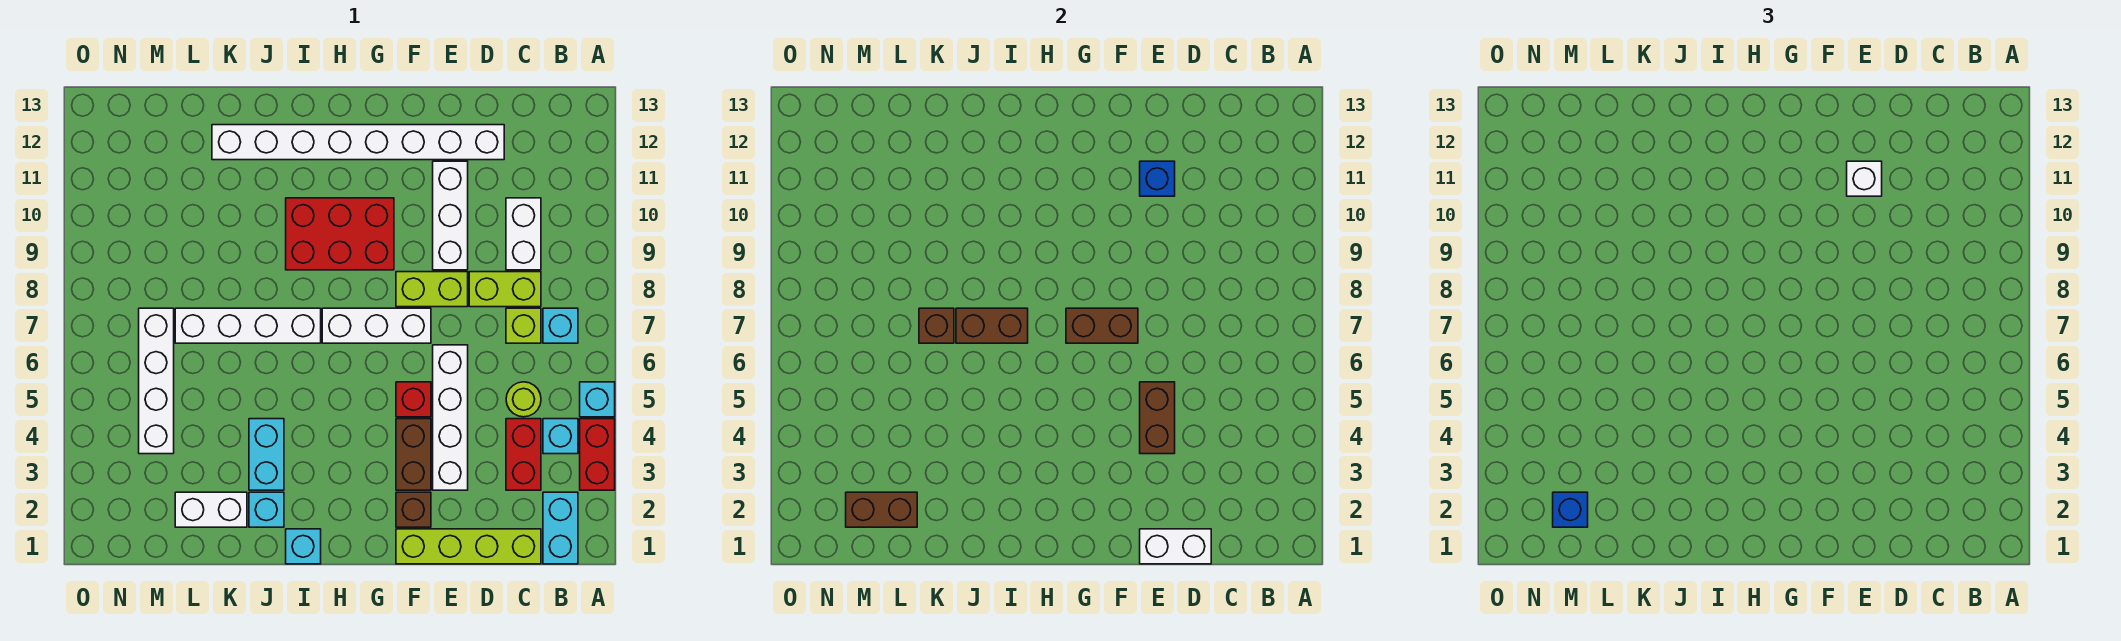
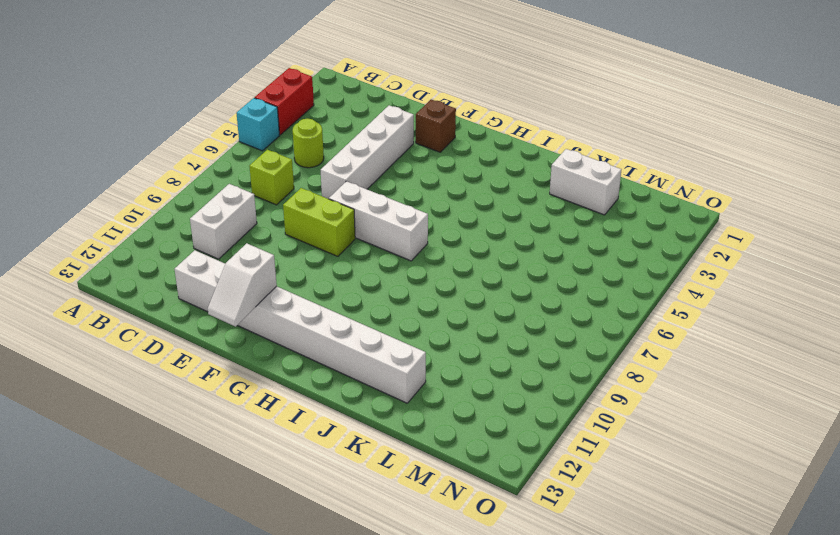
white 1x2 slope [208,243,277,327] -> none
none -> cyan 1x2 brick [543,492,578,564]
none -> cyan 1x1 brick [543,419,578,454]
none -> cyan 1x1 brick [543,308,578,343]
none -> lime 1x4 brick [396,529,541,564]

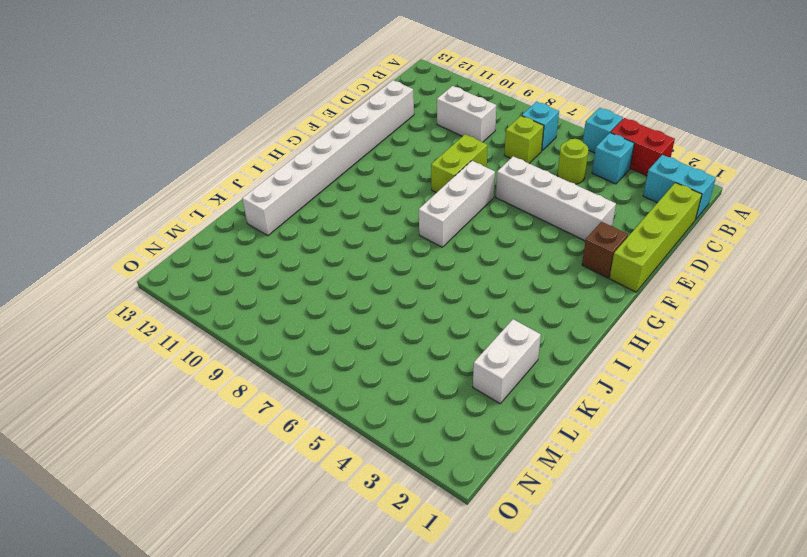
none -> red 1x2 brick [506,419,541,490]
none -> lime 1x2 brick [469,272,541,307]
none -> white 1x3 brick [433,161,468,270]
none -> brown 1x2 brick [396,419,431,490]

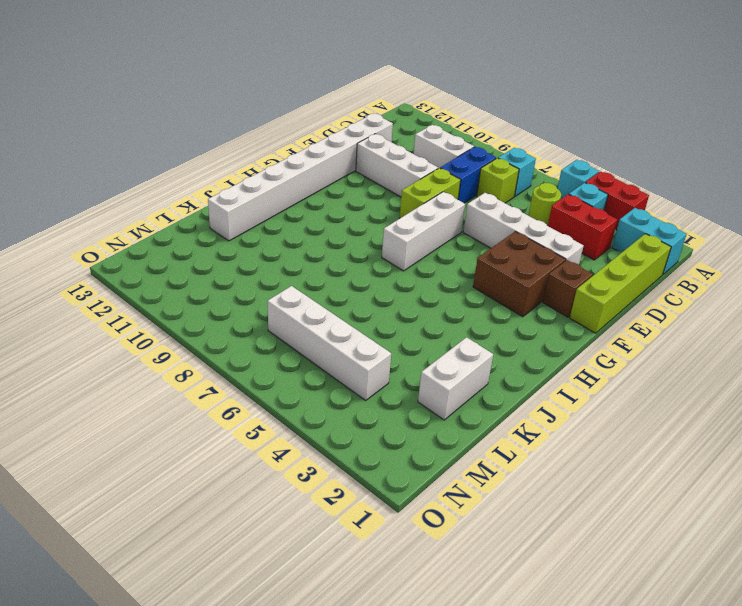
blue 1x2 brick [440,147,496,203] -> lime 1x2 brick [469,272,541,307]
brown 2x2 brick [473,231,566,317] -> brown 1x2 brick [396,419,431,490]
none -> red 1x1 brick [396,382,431,417]
none -> red 2x3 brick [286,198,394,270]
none -> cyan 1x1 brick [286,529,321,564]
none -> white 1x4 brick [175,308,321,343]

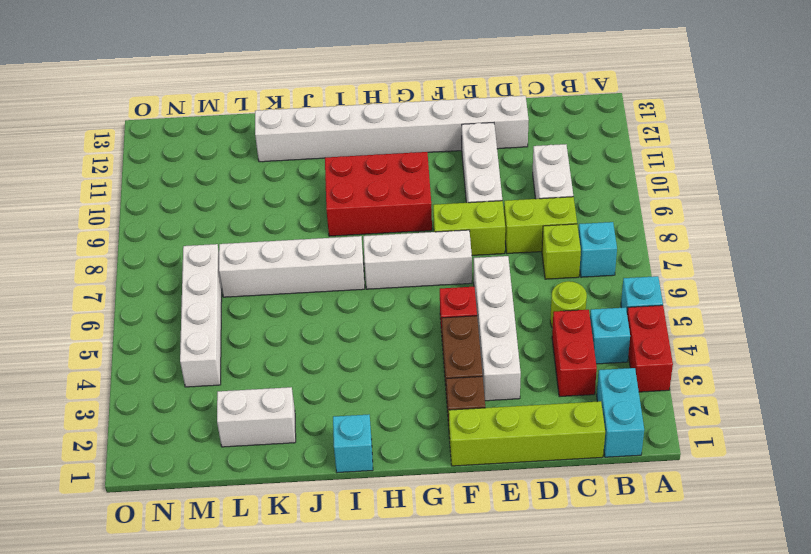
none -> cyan 1x1 brick [249,492,284,527]
none -> cyan 1x2 brick [249,419,284,490]
none -> white 1x2 brick [1140,529,1211,564]
none -> brown 1x2 brick [1140,382,1175,454]

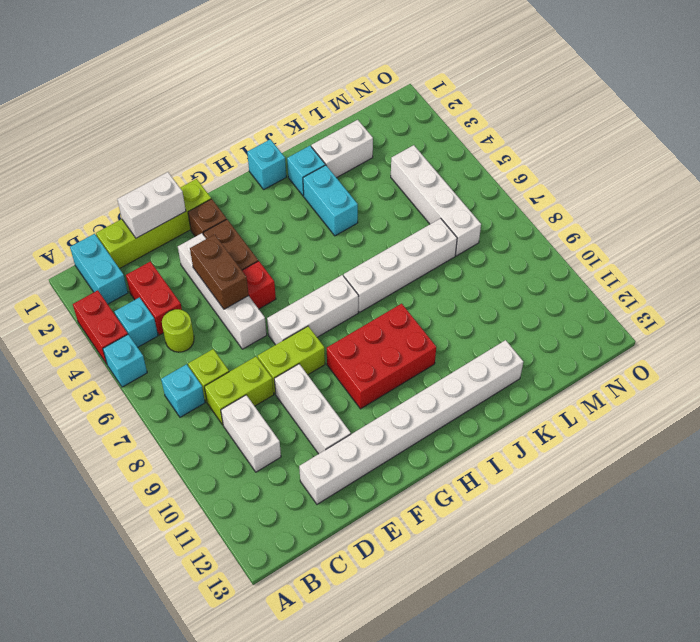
none -> blue 1x1 brick [1140,161,1175,196]
none -> brown 1x2 brick [1066,308,1138,343]
none -> brown 1x2 brick [956,308,1028,343]
none -> brown 1x1 brick [919,308,954,343]

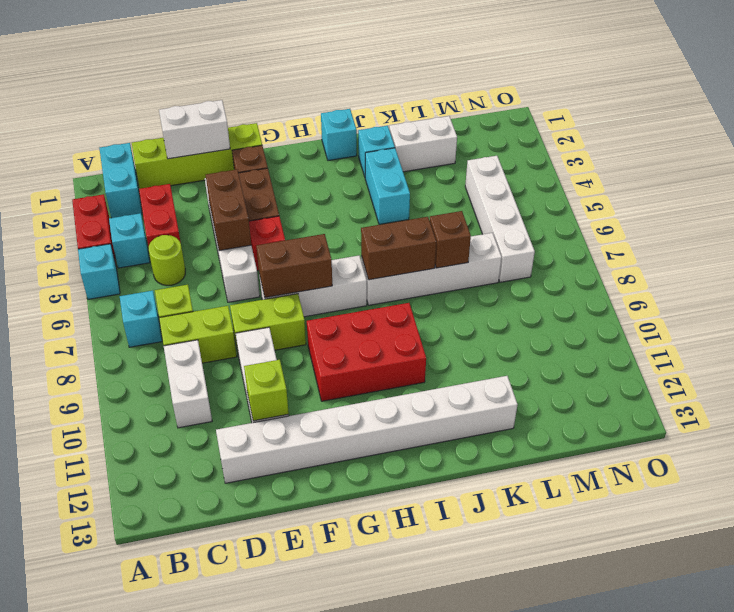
lime 1x1 brick [244,360,289,421] -> blue 1x1 brick [1140,161,1175,196]
none -> brown 1x2 brick [846,492,917,527]
none -> white 1x1 brick [1847,161,1882,196]
none -> blue 1x1 brick [1553,492,1588,527]

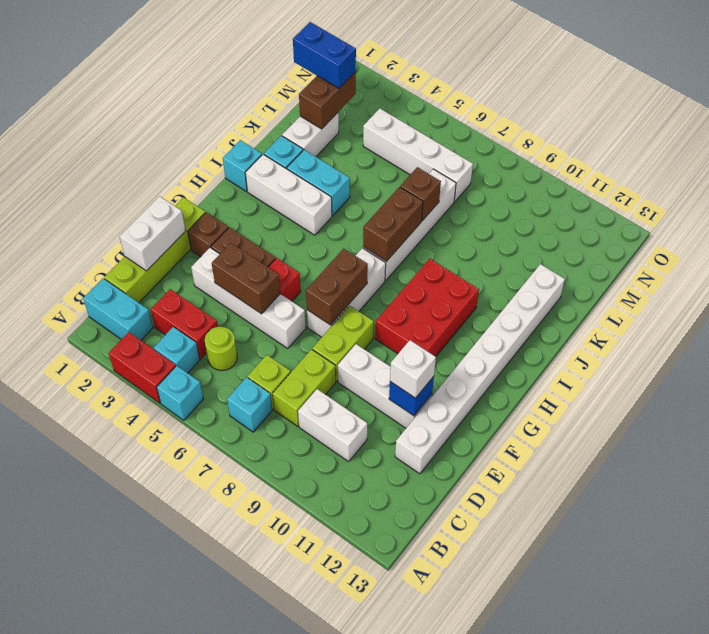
white 1x3 brick [245,154,332,235] -> none
blue 1x2 brick [293,22,356,88] -> blue 1x1 brick [1553,492,1588,527]

